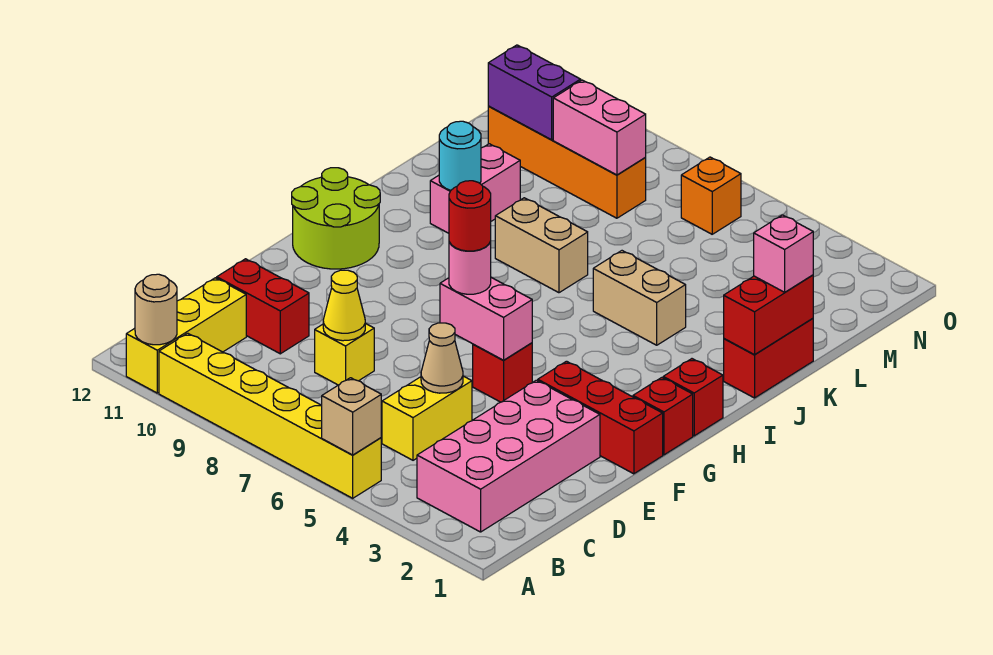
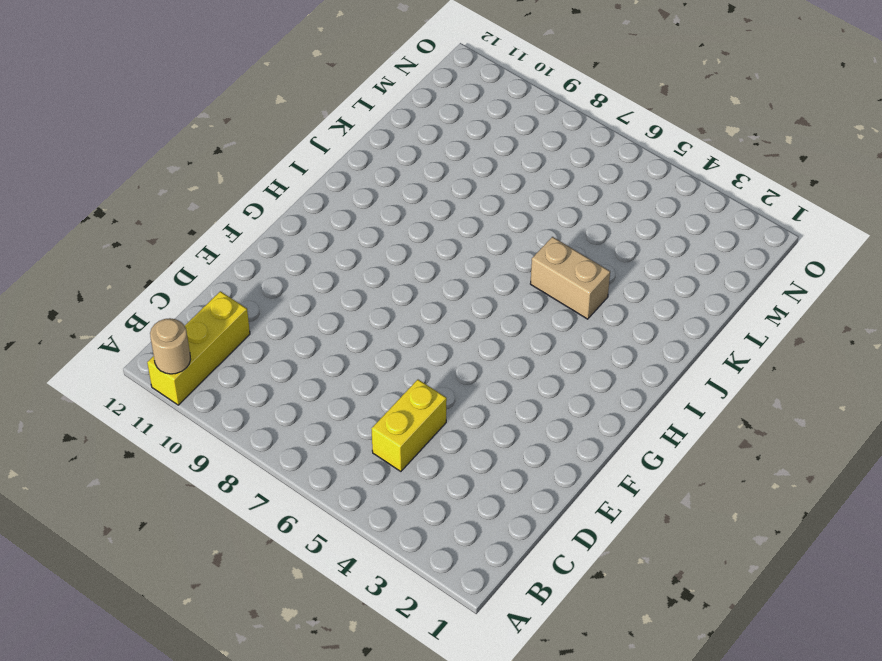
none -> yellow 1x6 brick [159,333,381,498]
none -> pink 2x4 brick [417,380,600,532]
none -> yellow 1x1 brick [315,323,374,385]

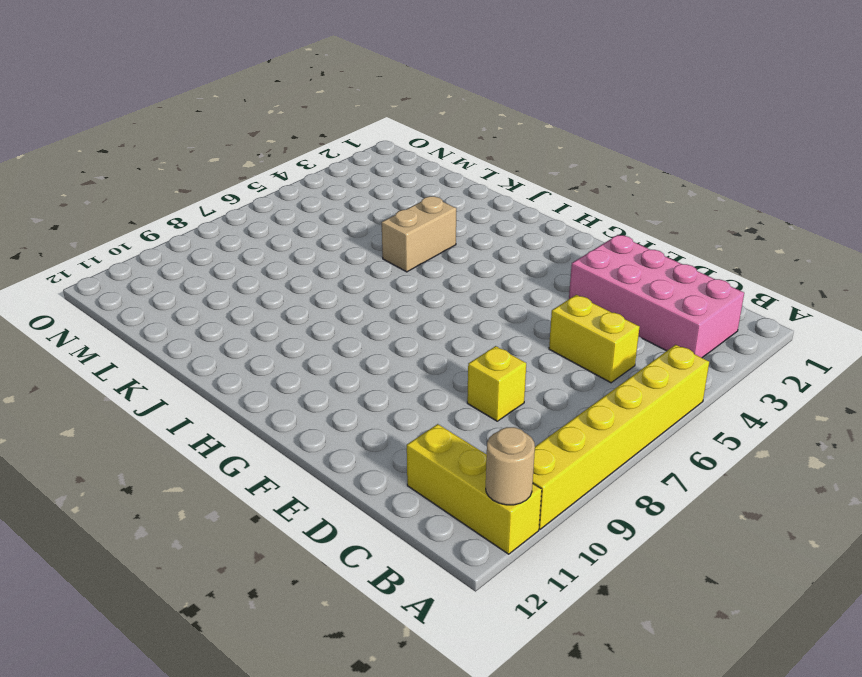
none -> red 1x2 brick [217,259,309,354]
none -> red 1x3 brick [538,361,663,474]
none -> red 1x1 brick [473,343,532,402]

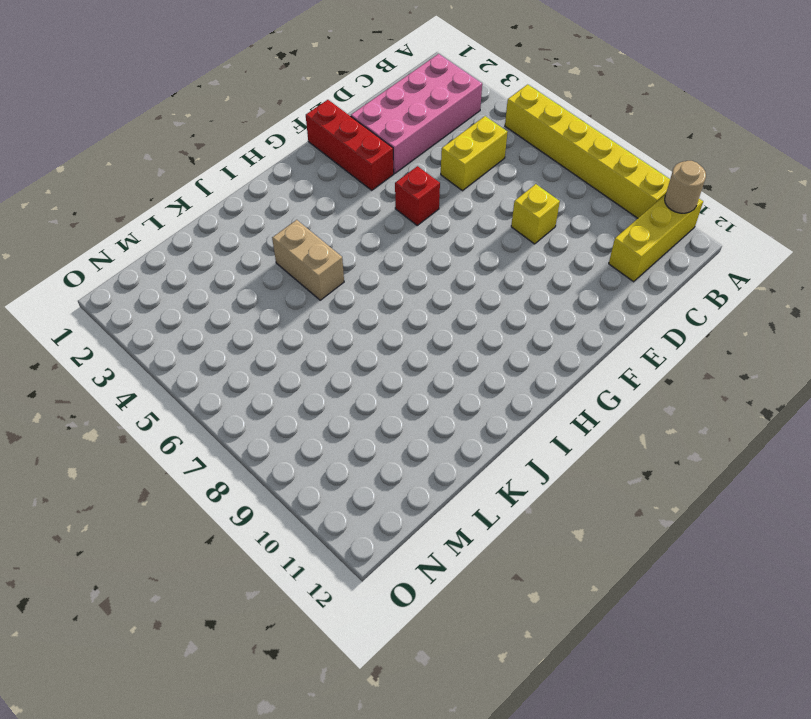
none -> red 1x2 brick [217,259,309,354]
none -> red 1x1 brick [633,378,693,455]
none -> lime 2x2 round brick [292,168,380,269]

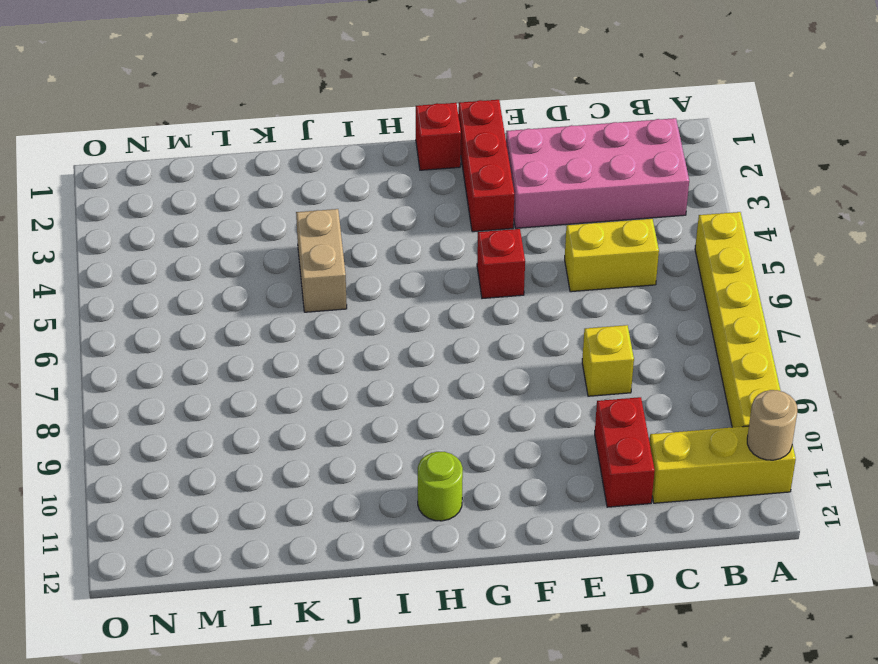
lime 1x1 round brick [418,452,463,521] -> lime 2x2 round brick [292,168,380,269]
none -> red 1x1 brick [663,359,723,436]
none -> red 1x2 brick [724,319,813,398]
none -> tan 1x2 brick [495,198,588,293]

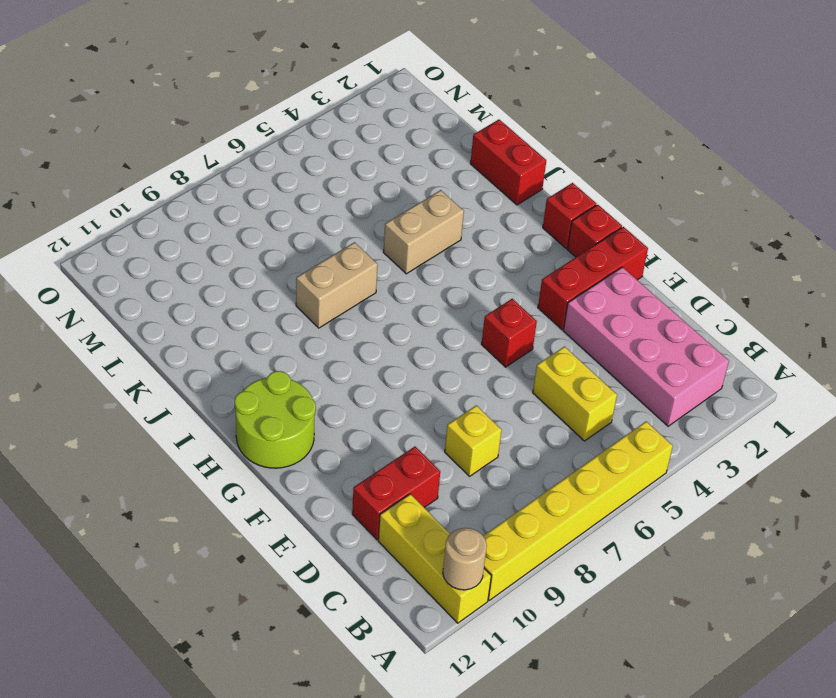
none -> pink 1x2 brick [430,144,520,233]
none -> orange 1x4 brick [488,106,646,218]
none -> orange 1x1 brick [681,157,741,234]

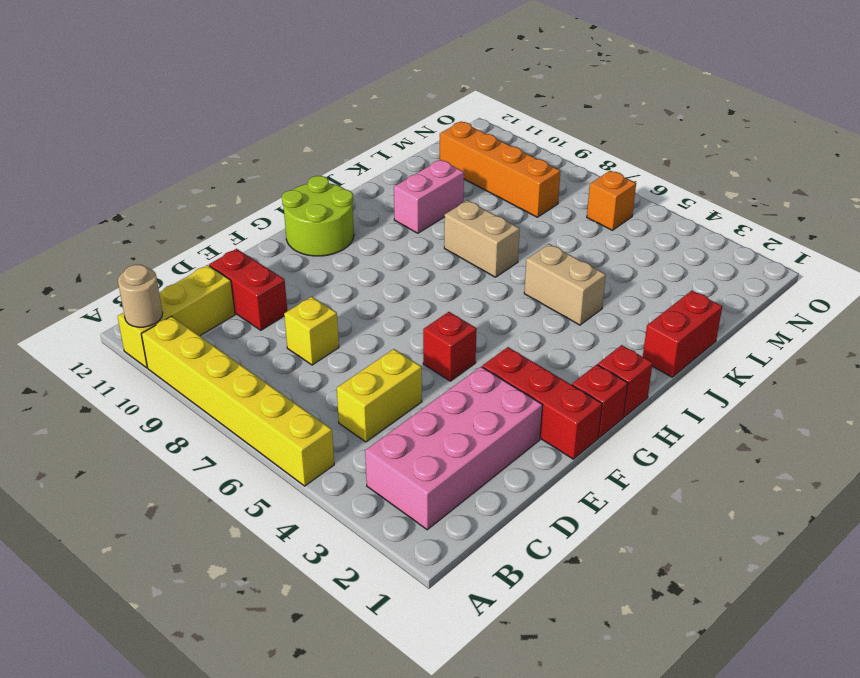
none -> tan 1x1 brick [322,378,381,455]
none -> tan 1x1 cone [421,323,463,393]
none -> yellow 1x1 cone [323,270,365,341]

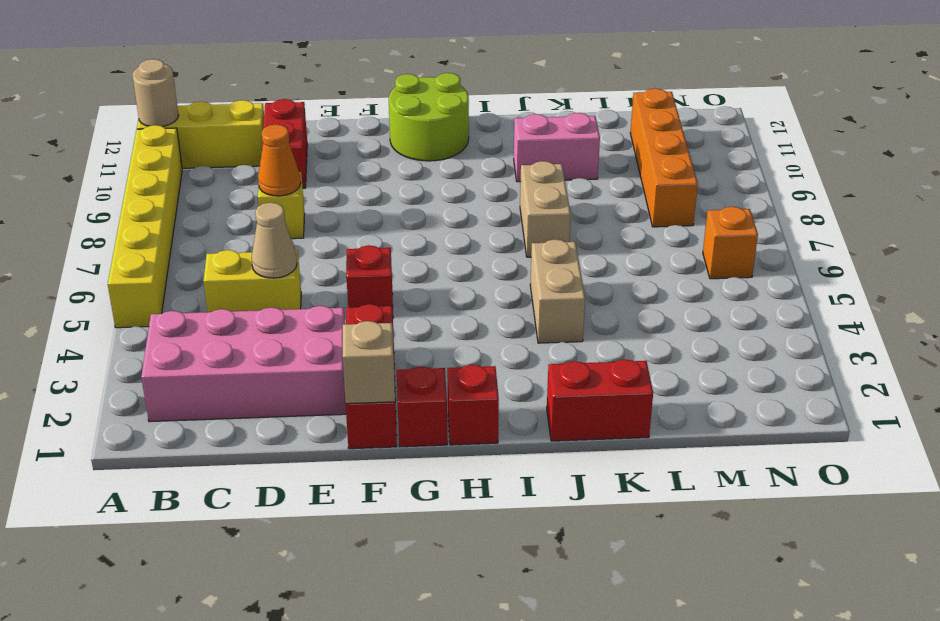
orange 1x1 cone [258,124,301,196] -> yellow 1x1 cone [323,270,365,341]
tan 1x1 brick [343,321,395,404] -> tan 1x1 brick moved to [322,378,381,455]
none -> pink 1x2 brick [440,278,532,360]
none -> red 1x2 brick [724,275,813,355]
none -> cyan 1x1 round brick [439,121,481,190]

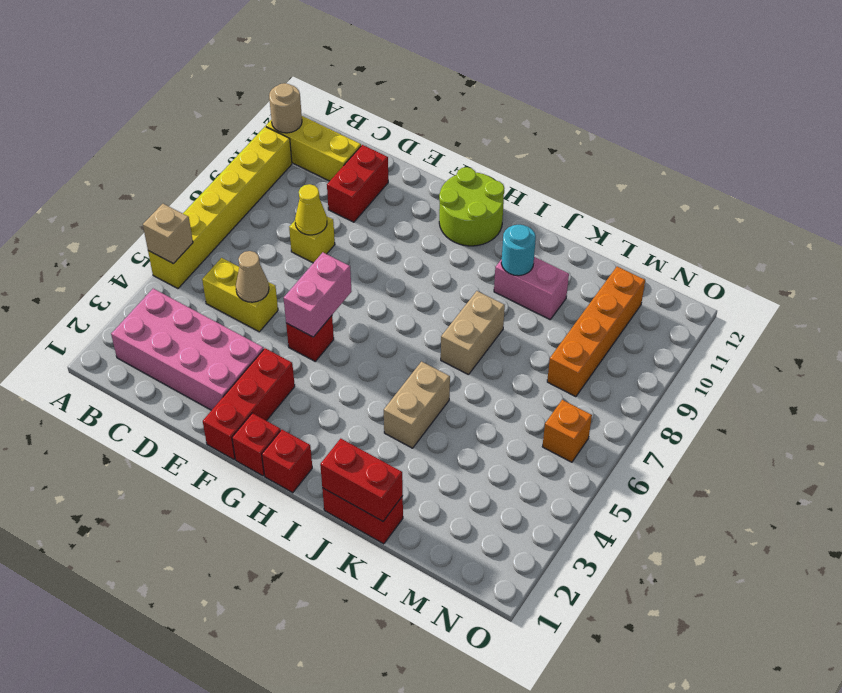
none -> pink 1x2 brick [553,80,646,175]
none -> purple 1x2 brick [488,45,581,140]
none -> pink 1x1 round brick [449,242,491,294]

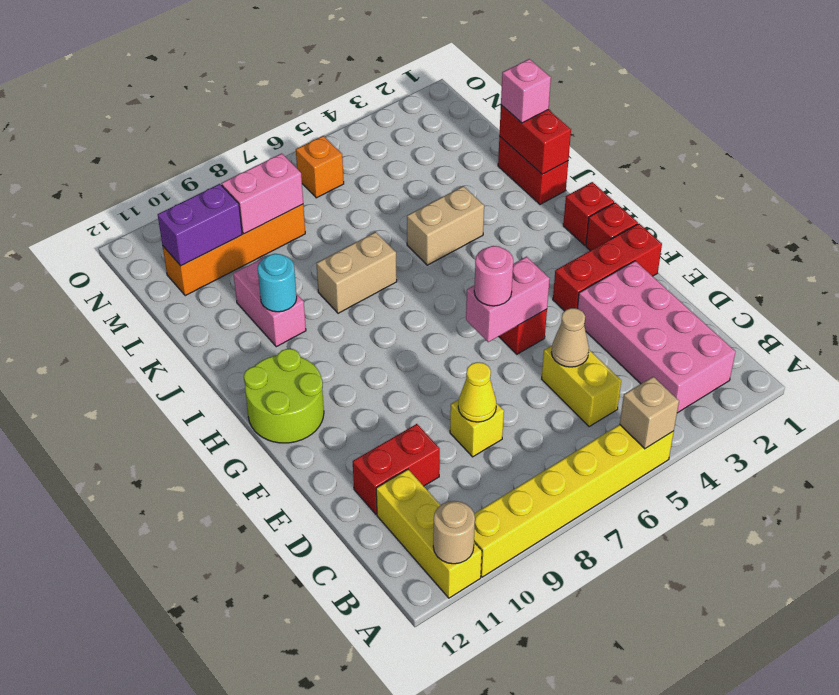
none -> red 1x1 round brick [449,181,491,251]

